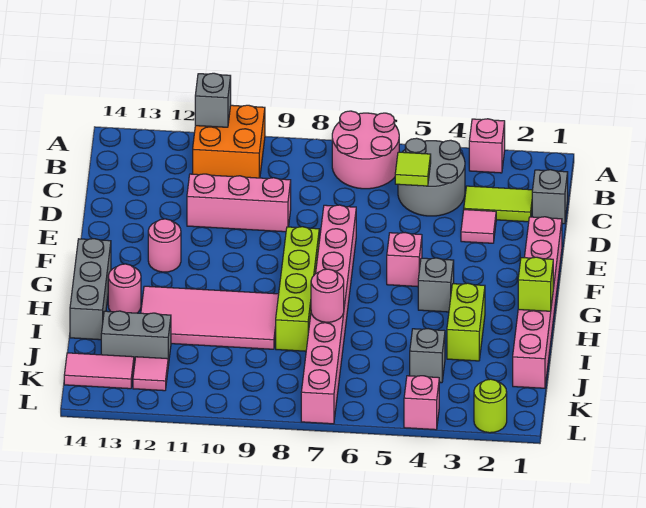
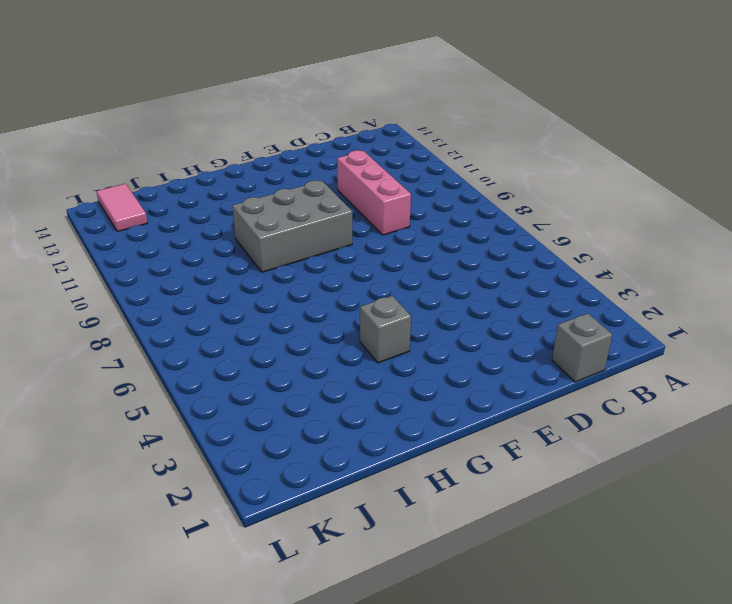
grey 2x3 brick [232,180,352,272] -> pink 2x4 tile [141,286,279,349]
none -> pink 1x1 brick [469,119,505,173]
none -> pink 2x2 round brick [332,111,399,189]
none -> orange 2x2 brick [193,105,265,178]

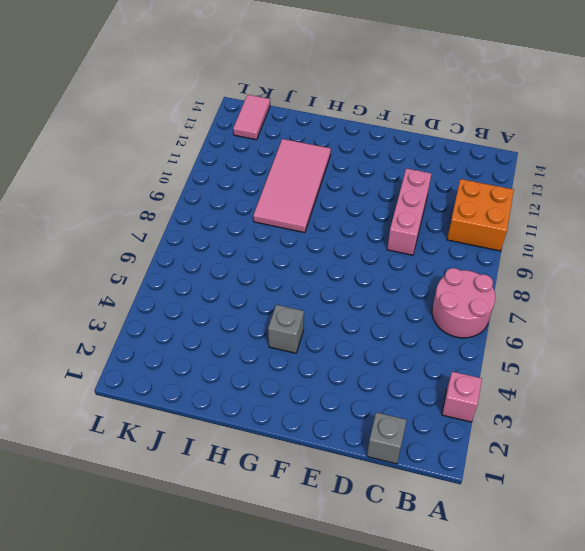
none -> grey 2x2 round brick [398,138,465,216]
none -> lime 1x2 tile [464,186,532,222]
none -> pink 1x1 tile [461,210,496,243]

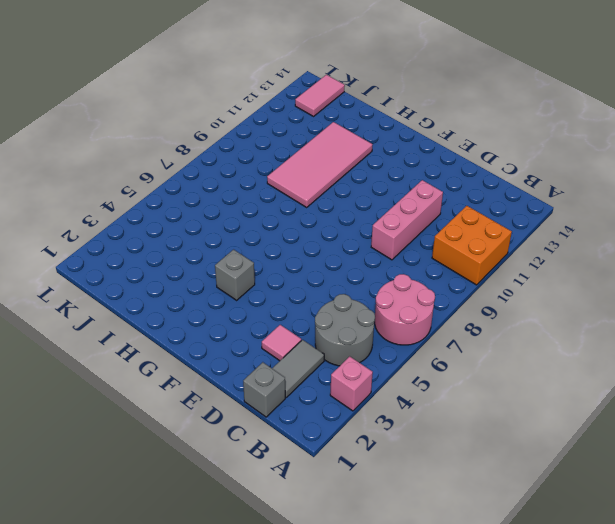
grey 1x2 tile [272,340,324,397] -> lime 1x2 tile [464,186,532,222]
none -> pink 1x6 brick [513,217,562,388]
none -> pink 1x8 brick [301,205,356,424]
none -> pink 1x1 brick [387,233,422,287]

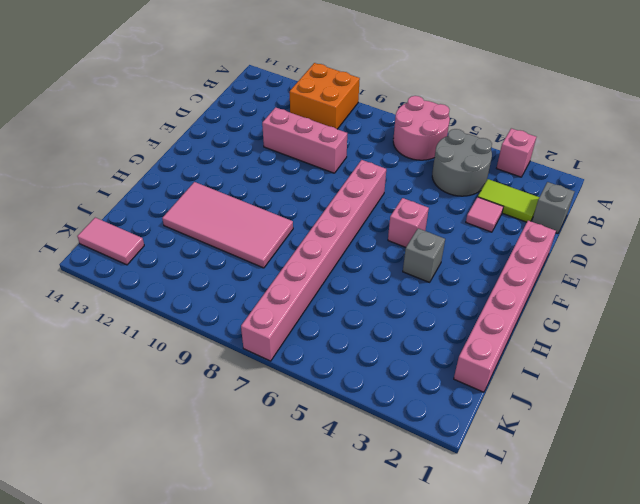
none -> lime 1x4 brick [276,227,319,351]
none -> pink 1x1 round brick [148,219,181,272]
none -> grey 1x3 brick [70,239,111,340]

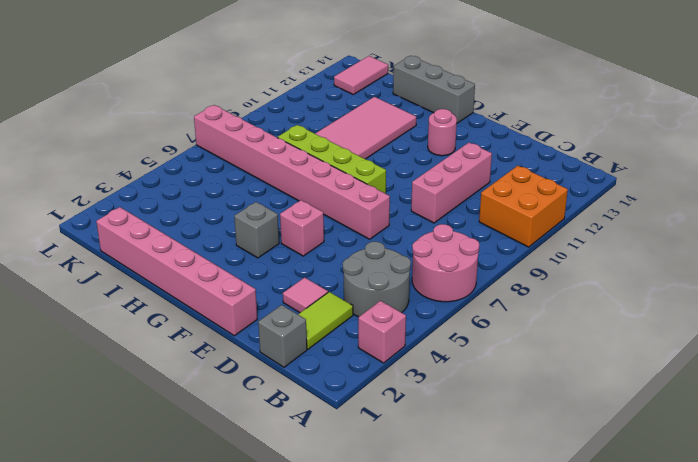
none -> lime 1x2 brick [447,283,485,361]
none -> pink 1x1 round brick [108,264,141,313]
none -> grey 1x1 brick [410,329,445,383]

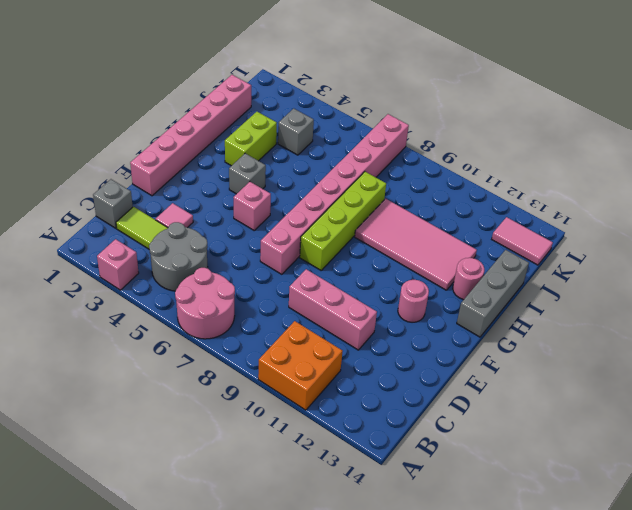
none -> grey 1x2 brick [101,311,171,365]
none -> pink 1x1 tile [133,357,168,391]
none -> lime 1x1 round brick [474,379,507,433]

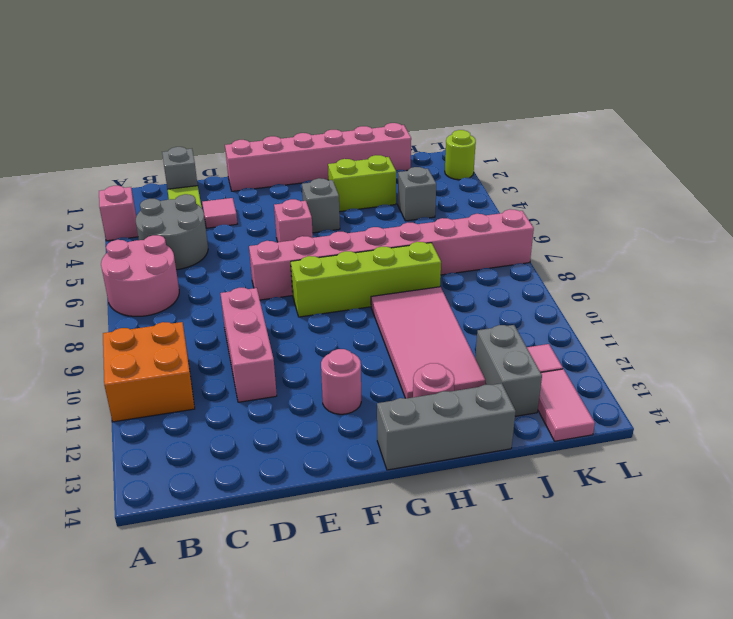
none -> pink 1x1 brick [404,376,439,430]
none -> grey 1x1 brick [195,73,231,127]
none -> lime 1x1 tile [395,152,431,186]

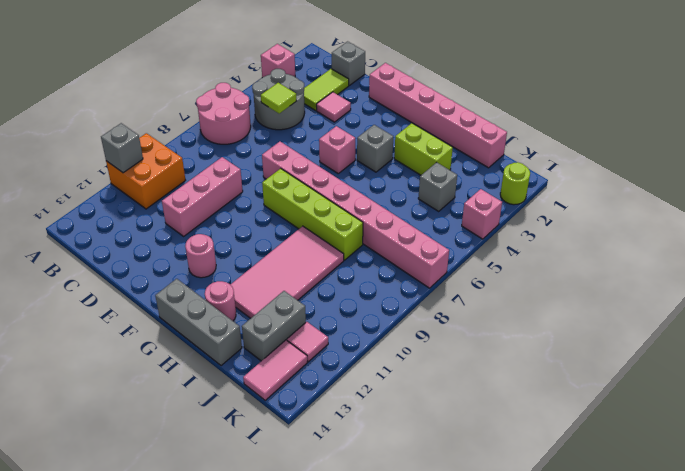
none -> lime 1x1 brick [518,257,553,311]
none -> pink 1x1 round brick [311,269,344,322]

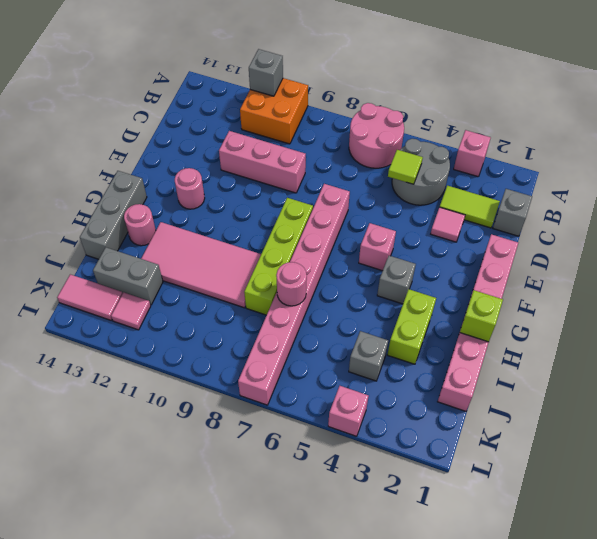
none -> lime 1x1 round brick [474,379,507,433]

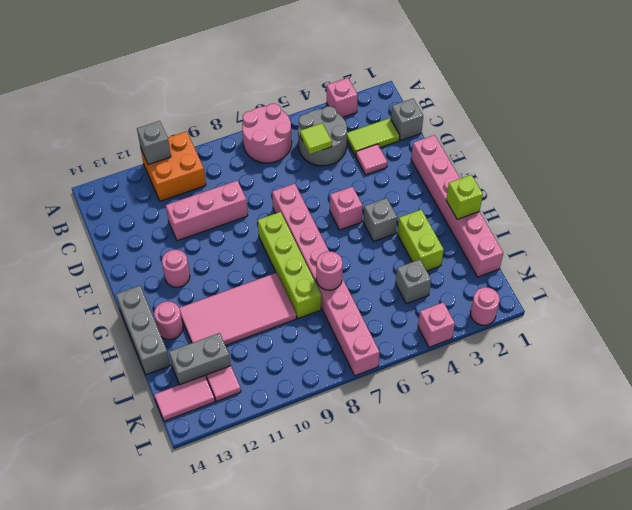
pink 1x1 round brick [471,287,500,325] -> lime 1x1 round brick [474,379,507,433]

